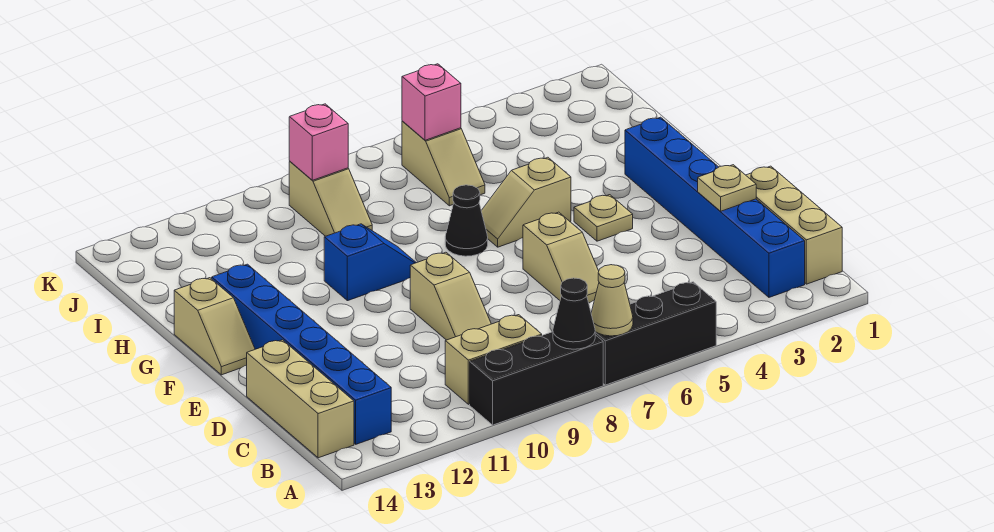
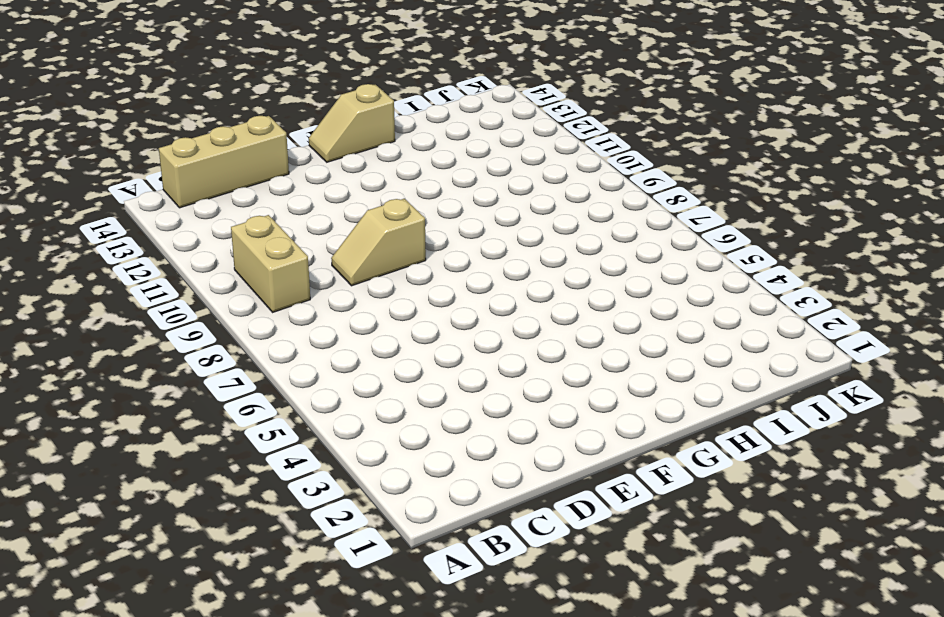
none -> black 1x3 brick [595,282,716,385]
none -> black 1x3 brick [470,332,603,425]
none -> tan 1x3 brick [746,166,842,284]

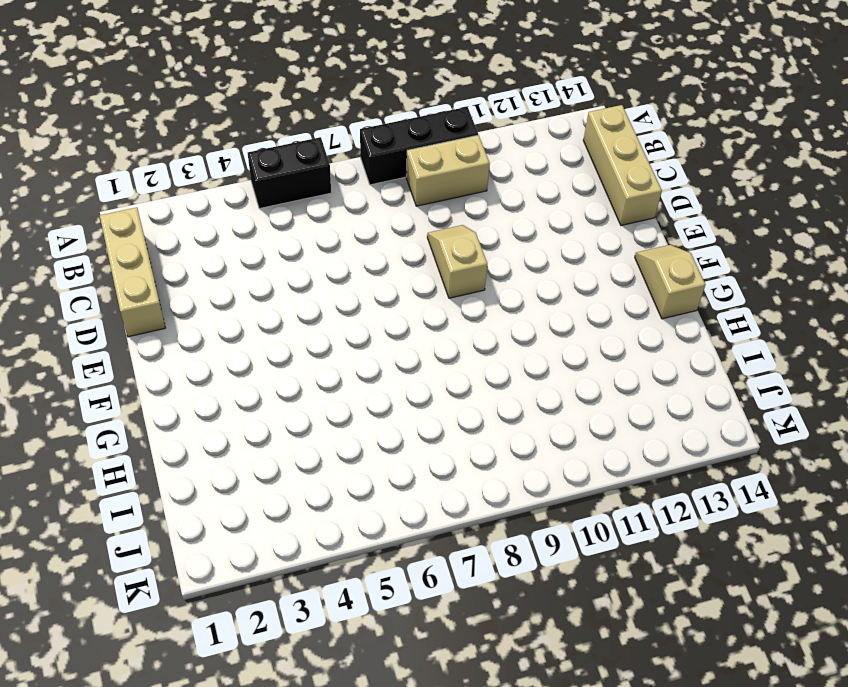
black 1x2 brick [248,137,331,209] -> black 1x3 brick [595,282,716,385]
none -> blue 1x6 brick [625,117,805,297]
none -> blue 1x6 brick [212,264,391,444]
none -> tan 1x2 slope [523,212,599,303]

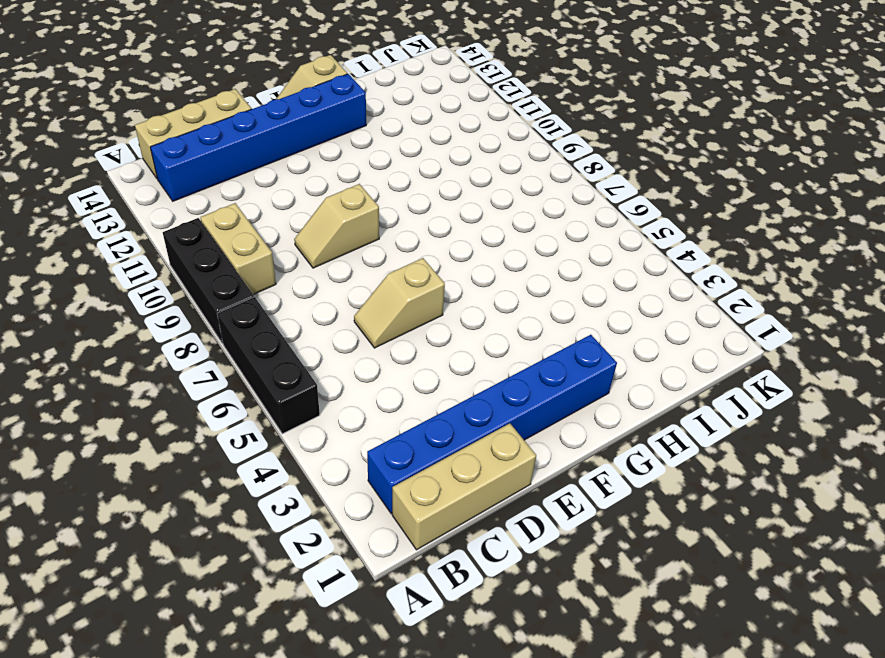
none -> tan 1x1 plate [574,195,633,241]
none -> tan 1x2 slope [481,157,571,247]
none -> black 1x1 cone [445,185,488,256]

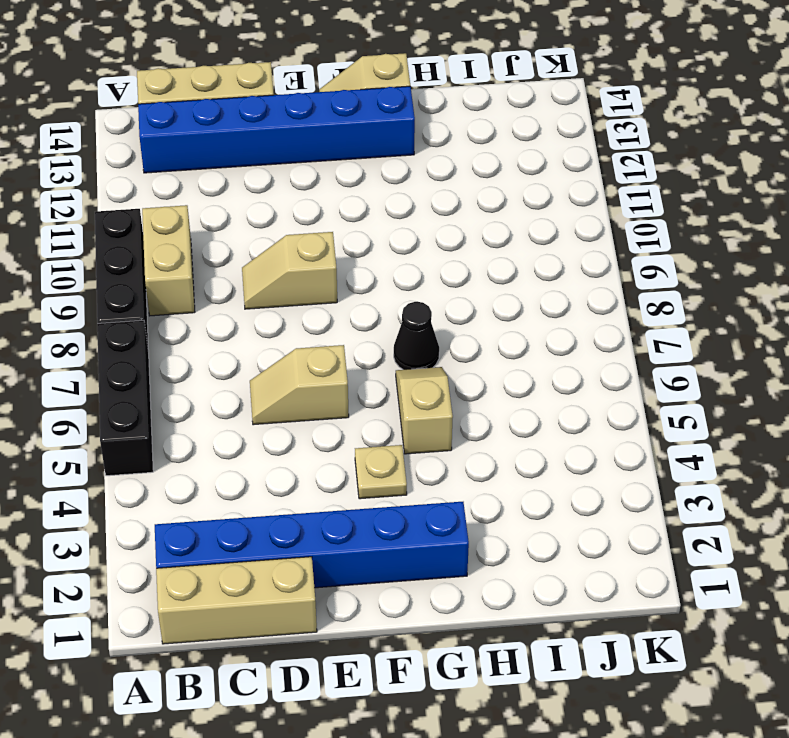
none -> blue 1x2 slope [324,224,416,301]
none -> tan 1x2 slope [402,121,485,206]
none -> tan 1x2 slope [289,162,372,236]

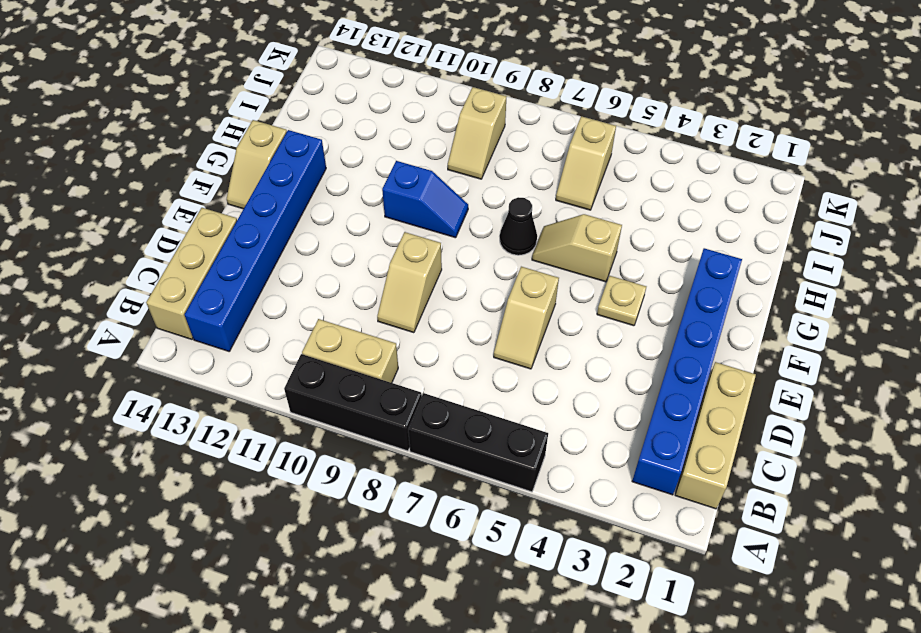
none -> tan 1x1 cone [591,265,633,336]
none -> black 1x1 cone [553,278,595,349]
none -> tan 1x1 plate [698,165,756,211]

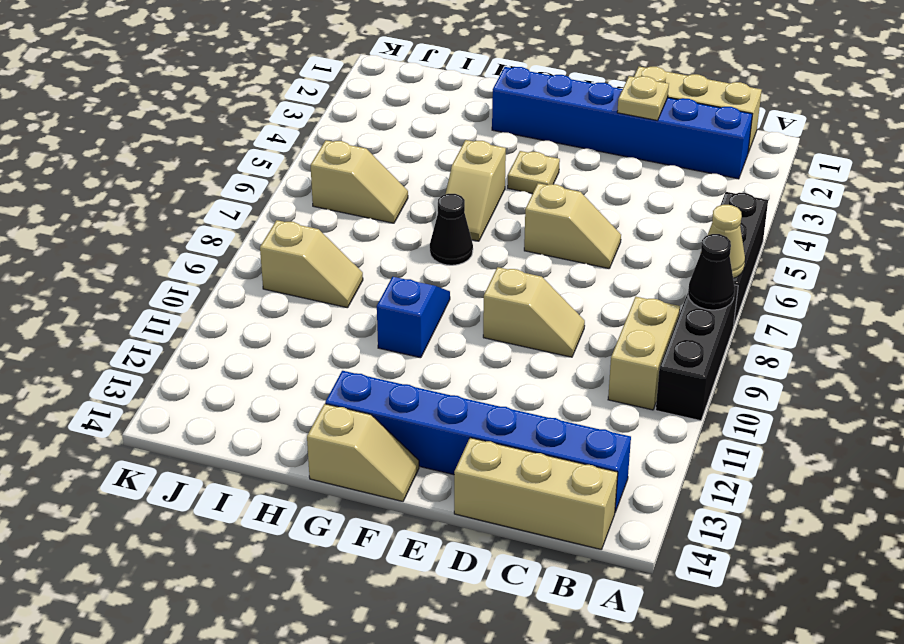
none -> pink 1x1 brick [402,64,461,140]
none -> pink 1x1 brick [289,104,348,180]

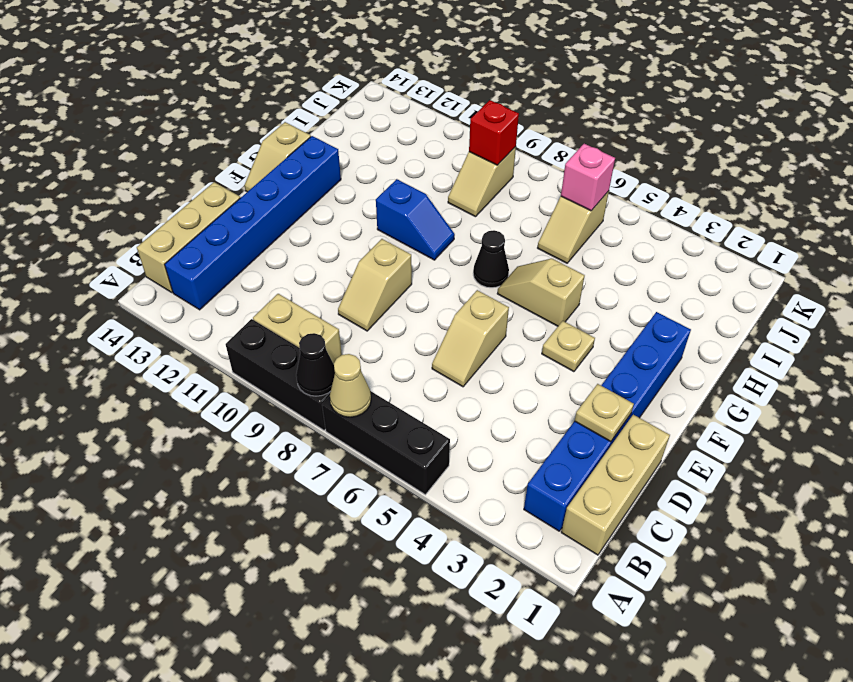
red 1x1 brick [469,100,519,165] -> pink 1x1 brick [289,104,348,180]

